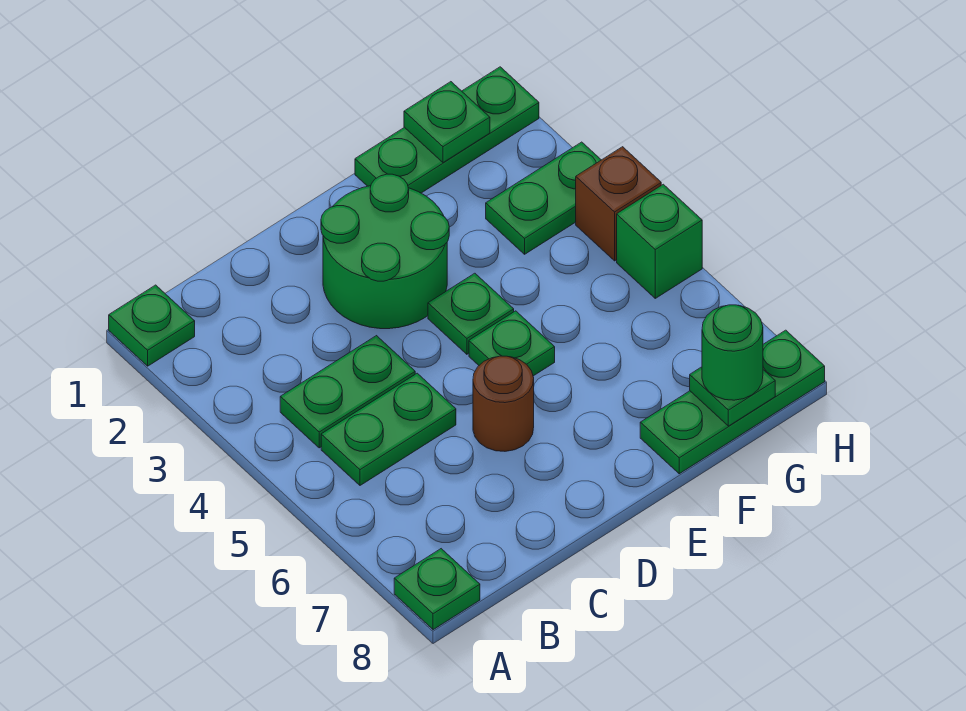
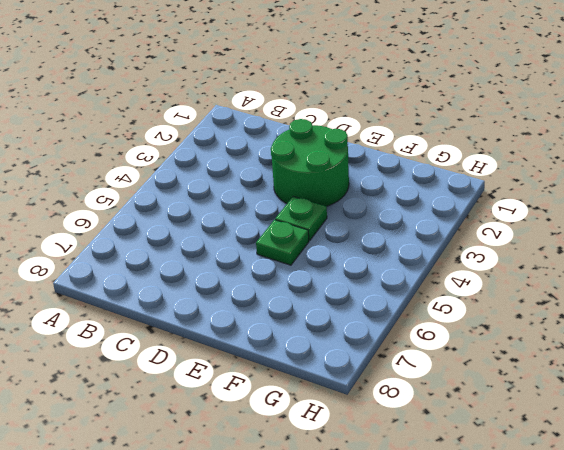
none -> green 1x1 plate [109,285,195,366]
none -> green 1x1 plate [394,549,480,630]
none -> green 1x2 plate [280,336,415,448]

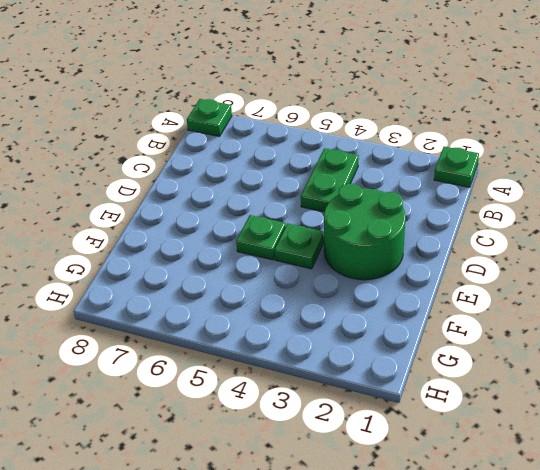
none -> green 1x2 plate [321,373,456,485]
none -> brown 1x1 round brick [473,356,534,451]
none -> green 1x3 plate [355,67,539,193]

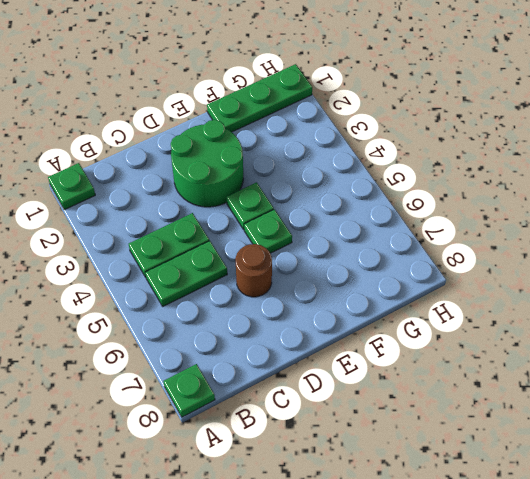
none -> green 1x3 plate [640,330,825,474]
none -> green 1x2 plate [486,142,601,254]
none -> brown 1x1 brick [576,147,661,261]

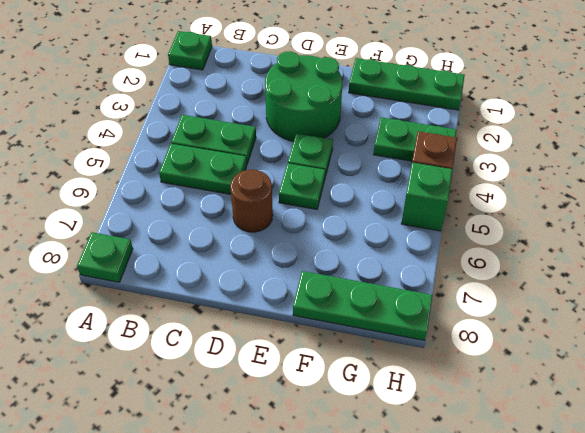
none -> green 1x1 plate [404,82,490,163]
none -> green 1x1 plate [690,367,775,426]
none -> green 1x1 round brick [702,305,763,400]

